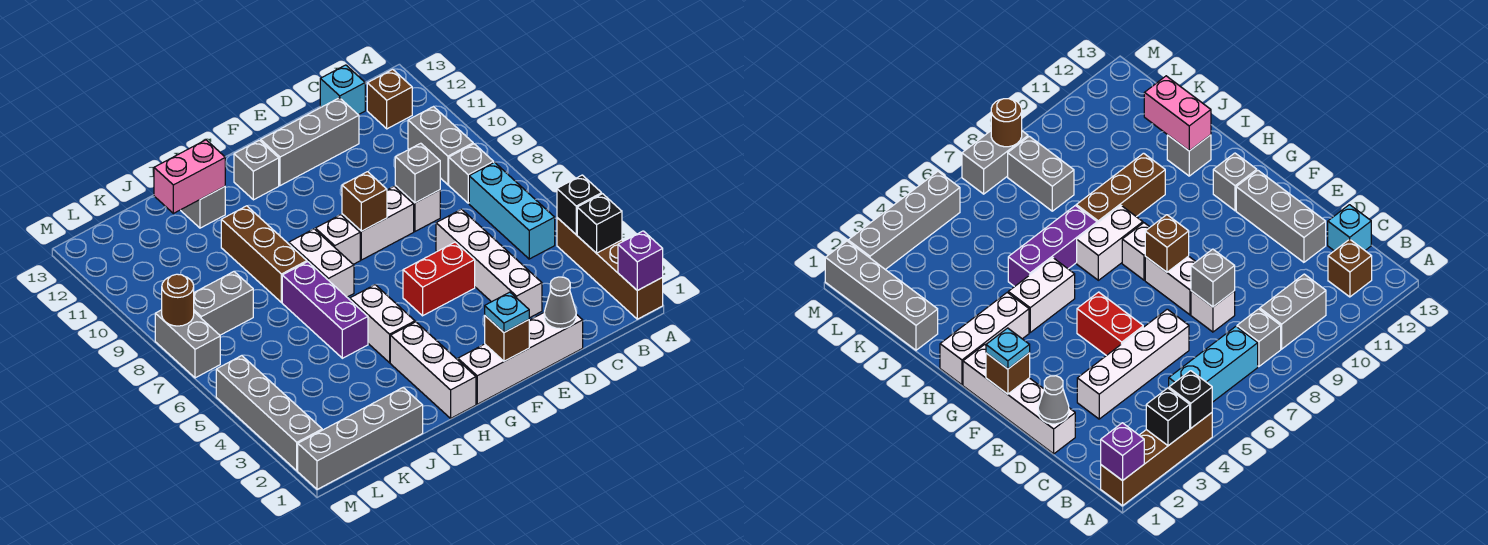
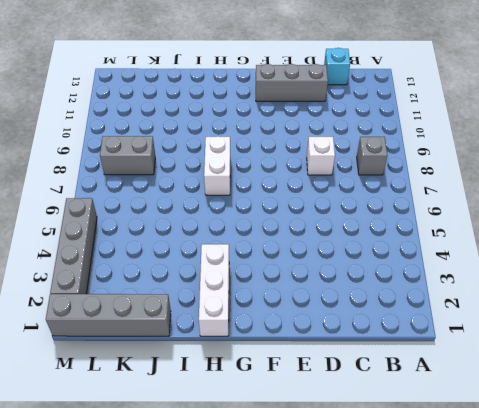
none -> brown 1x4 brick [557,218,663,319]
none -> cyan 1x3 brick [469,162,555,259]
none -> grey 1x2 brick [408,107,473,185]
none -> brown 1x1 brick [367,69,412,129]

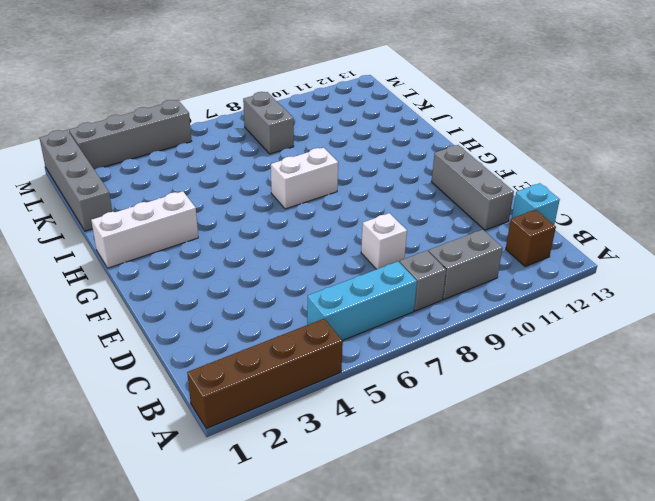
none -> white 1x4 brick [458,313,583,404]
none -> white 1x4 brick [436,209,542,318]
none -> red 1x2 brick [403,242,475,316]
none -> white 1x2 brick [342,186,414,260]

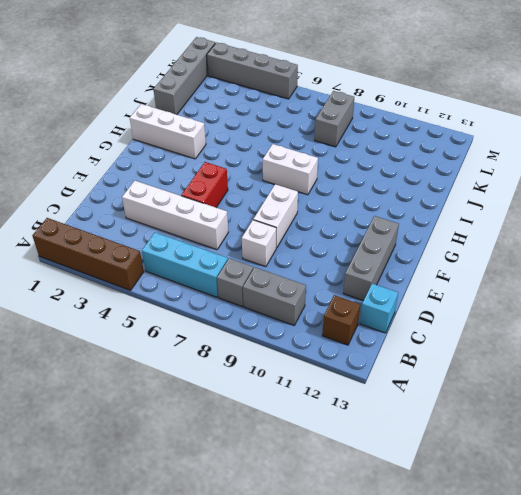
none -> white 1x4 brick [458,313,583,404]
none -> white 1x1 brick [315,215,360,264]
none -> grey 1x1 brick [234,140,279,200]
none -> white 1x2 brick [350,285,415,363]

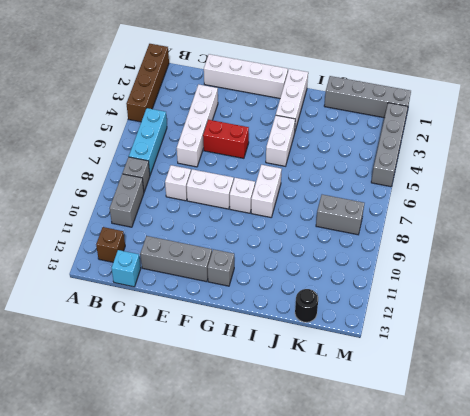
black 1x1 round brick [295,289,318,322] -> none
none -> purple 1x3 brick [282,262,368,358]
none -> brown 1x3 brick [221,206,307,303]
none -> grey 1x1 brick [181,187,225,228]
none -> grey 1x2 brick [155,310,220,378]

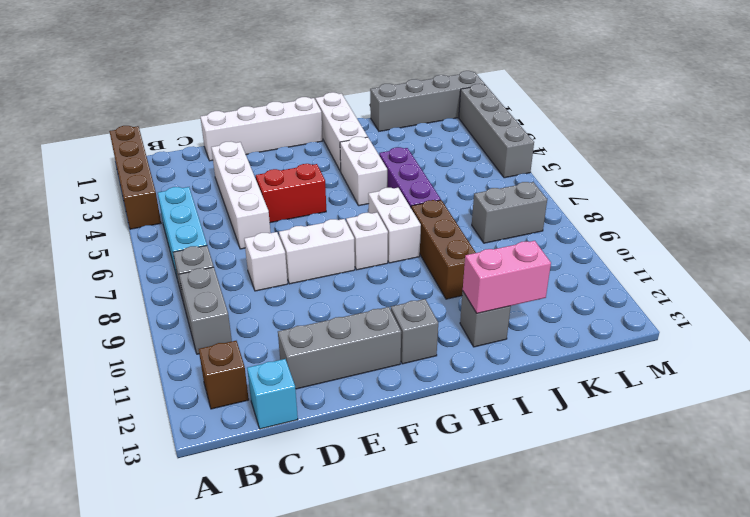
none -> grey 1x2 brick [155,310,220,378]
none -> purple 1x1 brick [618,231,663,290]
none -> black 1x1 brick [577,194,622,253]
none -> black 1x1 brick [557,175,602,234]

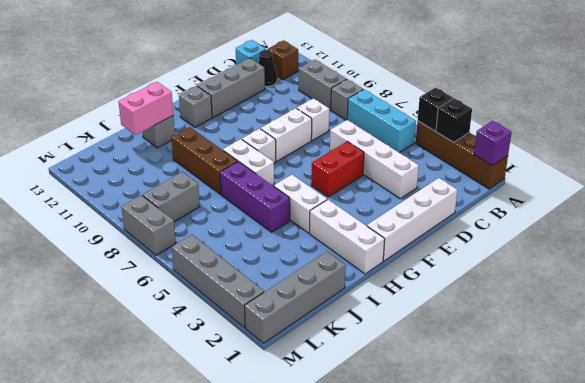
black 1x1 cone [259,50,277,86] -> none
none -> grey 1x1 cone [544,277,576,329]
none -> grey 1x1 brick [395,143,440,203]
none -> brown 1x1 brick [485,316,529,361]
none -> brown 1x1 brick [342,172,387,231]

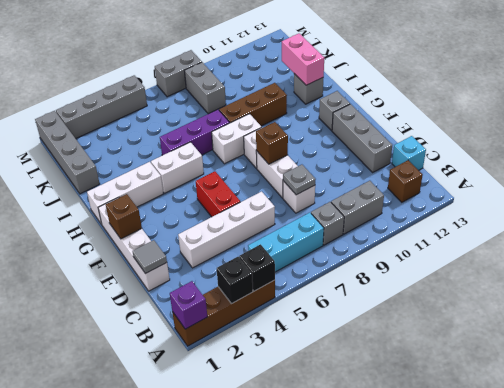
grey 1x1 tile [133,240,167,274] -> grey 1x1 cone [544,277,576,329]
grey 1x1 plate [283,165,316,195] -> grey 1x1 brick [395,143,440,203]
none -> brown 1x1 round brick [162,274,194,326]
none -> cyan 1x1 plate [485,292,529,332]

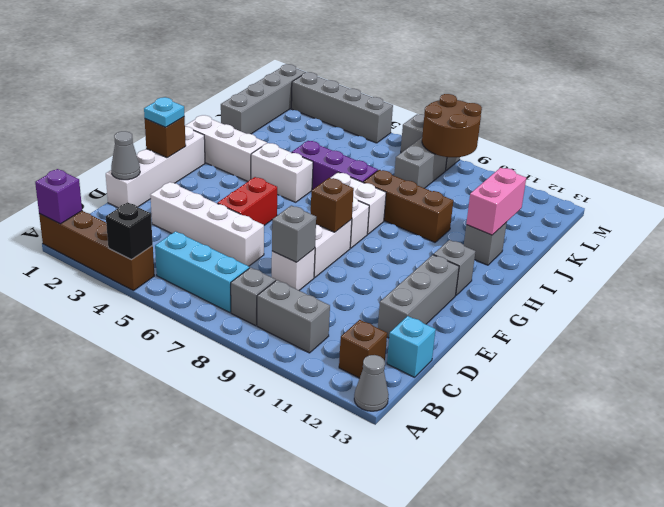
grey 1x1 cone [354,355,389,411] -> none
brown 2x2 round brick [422,94,482,157] -> brown 1x1 round brick [162,274,194,326]
none -> black 1x1 brick [577,194,622,253]

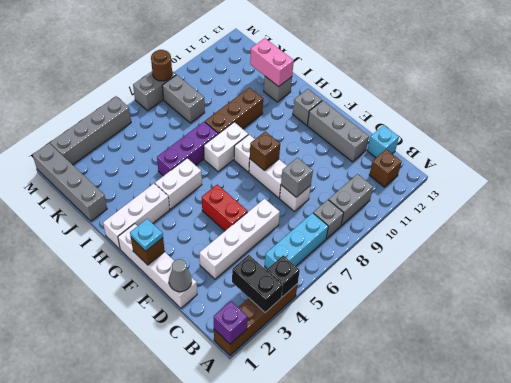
black 1x2 brick [232,255,283,312] -> black 1x1 brick [577,194,622,253]

